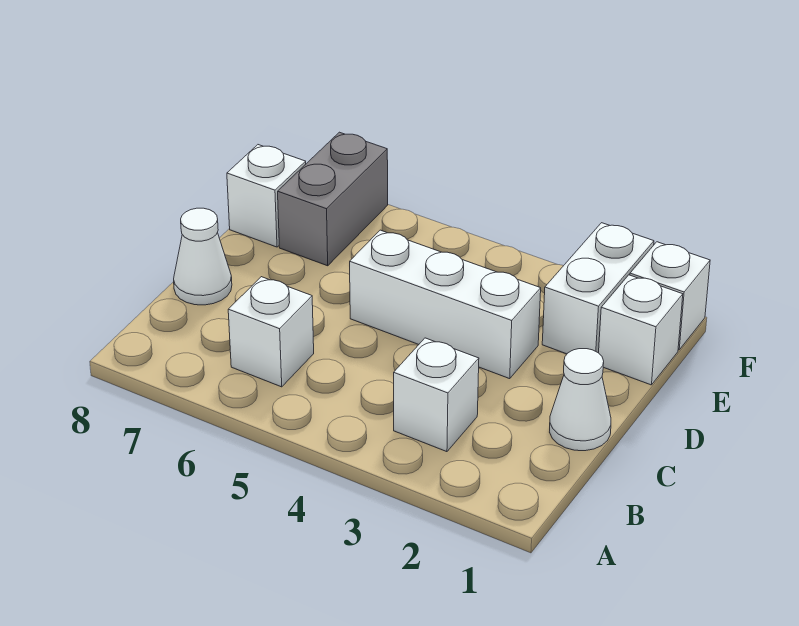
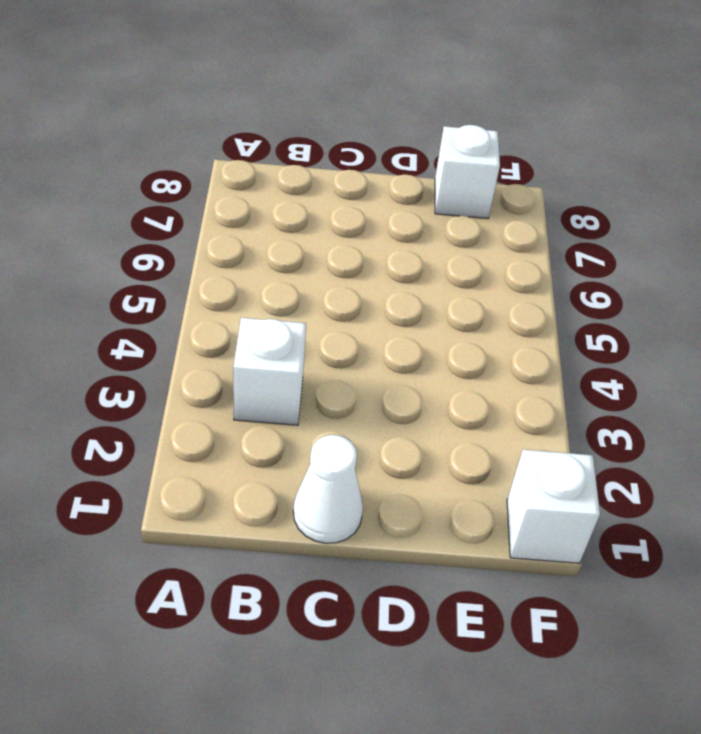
none -> white 1x1 brick [228,277,314,387]
none -> white 1x1 cone [174,208,232,305]

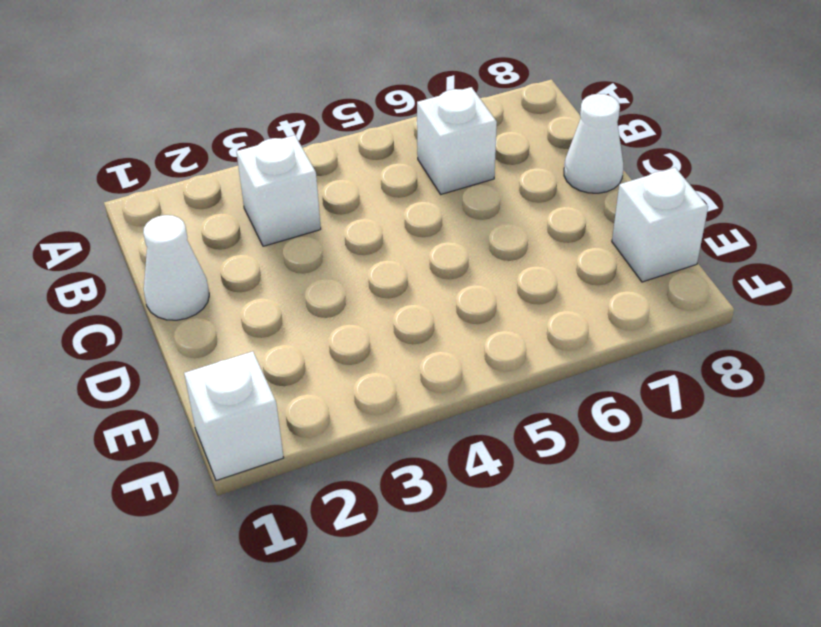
none -> white 1x3 brick [350,230,541,379]
none -> white 1x1 brick [599,275,683,385]

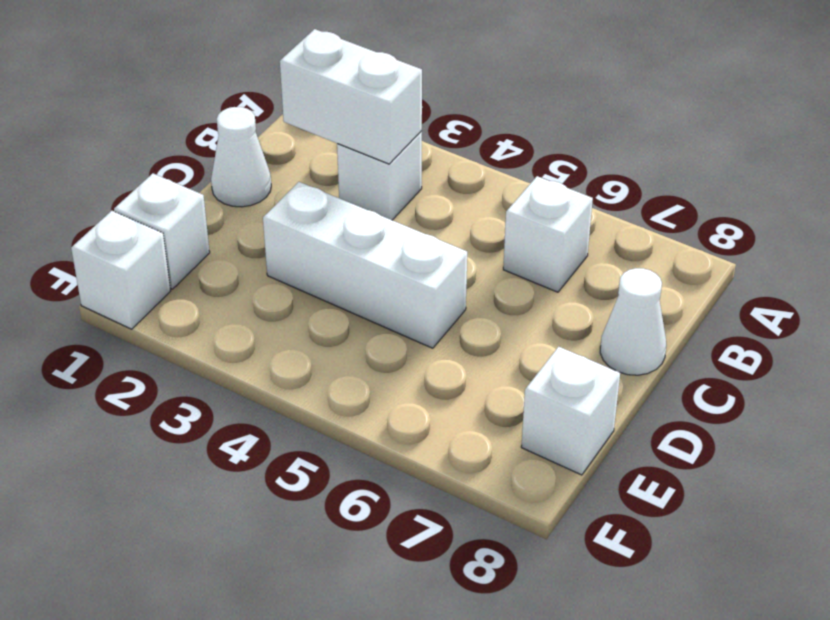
white 1x2 brick [280,29,422,164] -> white 1x2 brick turned to [542,223,654,354]
none -> grey 1x2 brick [278,132,388,266]

